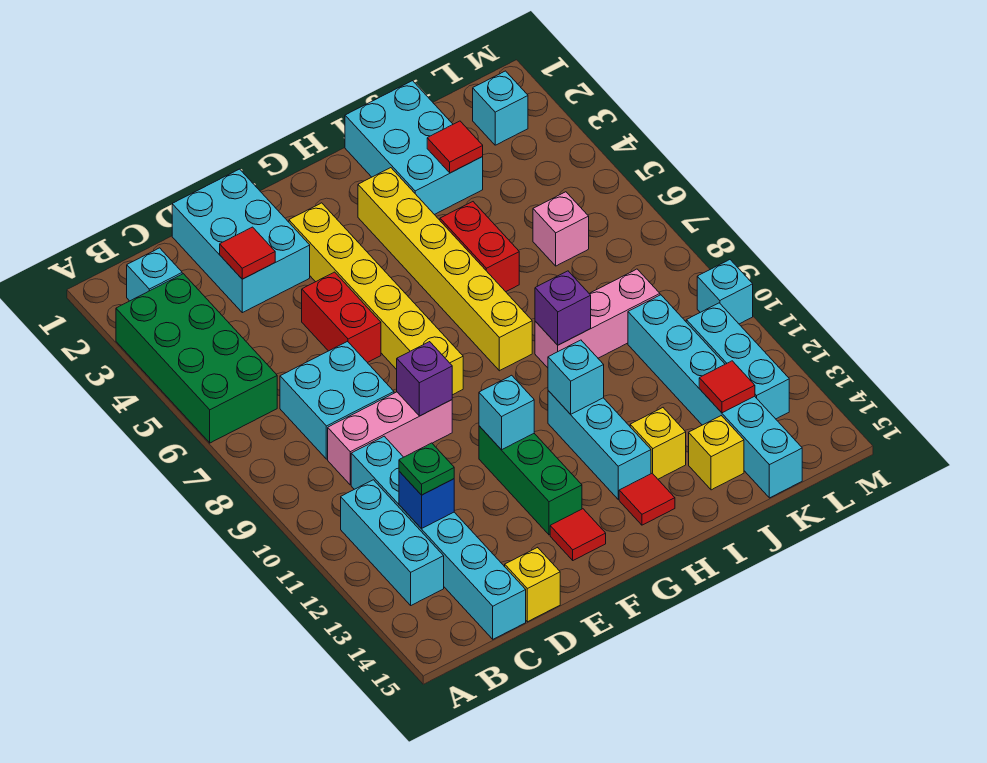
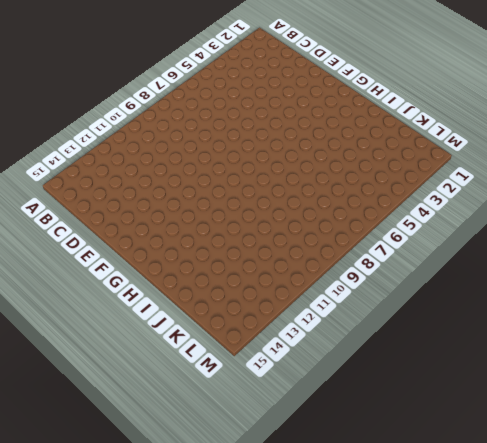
none -> green 2x4 brick [116,274,277,443]
none -> cyan 1x1 brick [127,248,182,301]
none -> cyan 1x3 brick [341,480,444,605]
none -> cyan 2x2 brick [280,341,394,459]

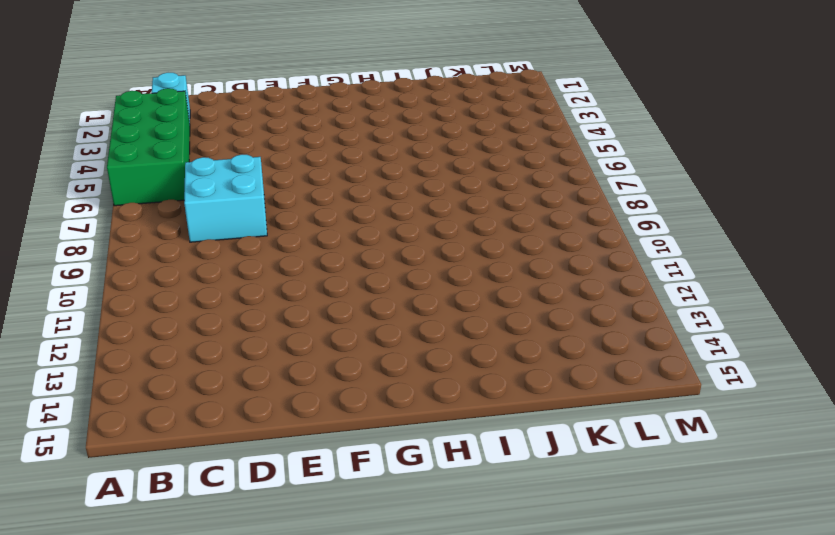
none -> cyan 1x3 brick [341,480,444,605]
none -> pink 1x3 brick [328,392,452,485]
none -> cyan 1x6 brick [351,436,526,639]
none -> cyan 2x3 brick [172,169,310,313]

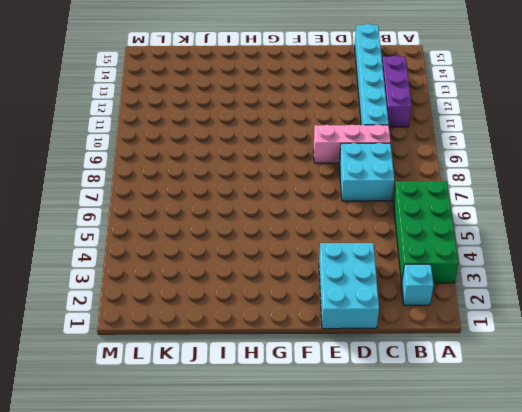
purple 1x3 brick [382,56,411,127] -> cyan 1x3 brick [341,480,444,605]
none -> yellow 1x1 brick [505,547,560,622]
none -> red 1x2 brick [302,272,381,363]
none -> yellow 1x6 brick [289,203,463,395]
none -> green 1x3 brick [479,426,582,535]

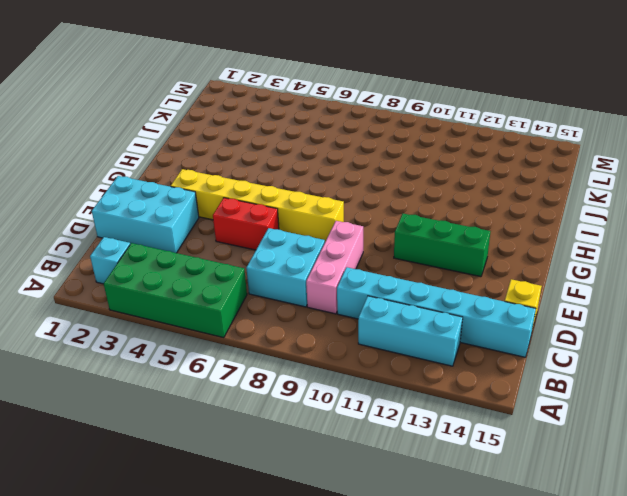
none -> red 1x1 tile [550,509,606,560]
none -> yellow 1x6 brick [358,168,532,371]
none -> cyan 1x3 brick [548,391,651,499]
none -> red 1x1 tile [619,473,675,525]

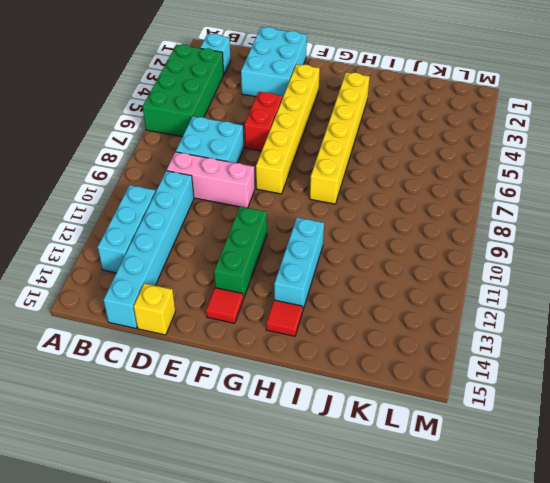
none -> cyan 2x3 brick [345,81,483,215]
none -> red 1x2 brick [440,202,519,292]
none -> pink 1x3 brick [535,269,660,368]
none -> yellow 1x1 brick [630,408,686,479]

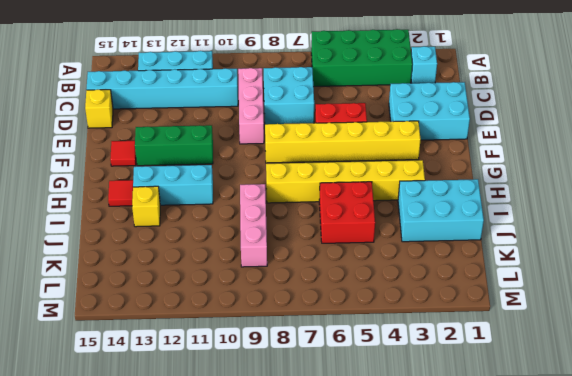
red 2x2 brick [319,182,375,243] -> red 1x2 brick [440,202,519,292]
none -> yellow 1x1 brick [689,416,744,490]
none -> pink 1x1 brick [533,192,589,266]
none -> cyan 1x6 brick [628,295,802,498]
none -> cyan 1x1 brick [473,71,528,145]

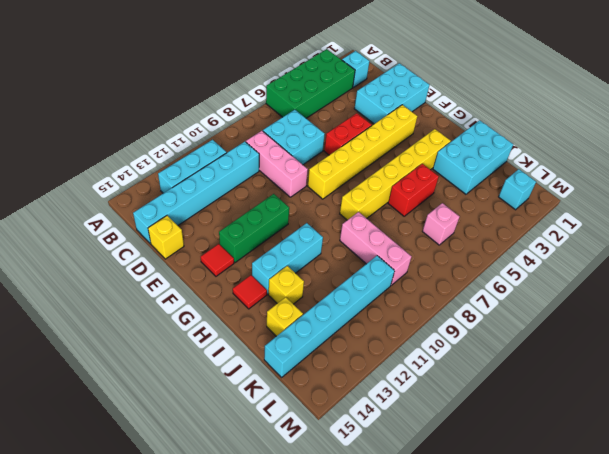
none -> cyan 1x3 brick [686,303,789,419]
none -> cyan 1x1 brick [697,260,753,324]
none -> blue 1x1 brick [399,471,454,529]
none -> red 1x1 tile [220,227,275,279]

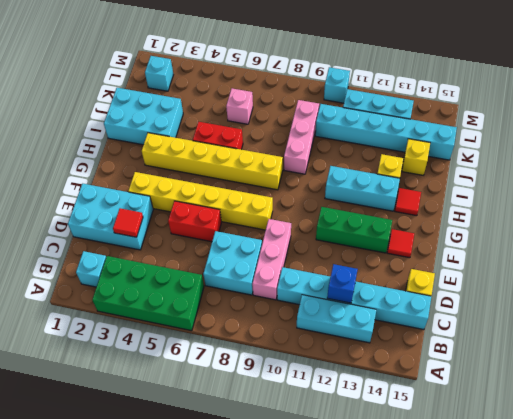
none -> purple 1x1 brick [397,342,452,416]
none -> cyan 1x1 brick [479,375,534,450]
none -> cyan 1x1 brick [548,340,604,414]
none -> purple 1x1 brick [535,271,591,345]

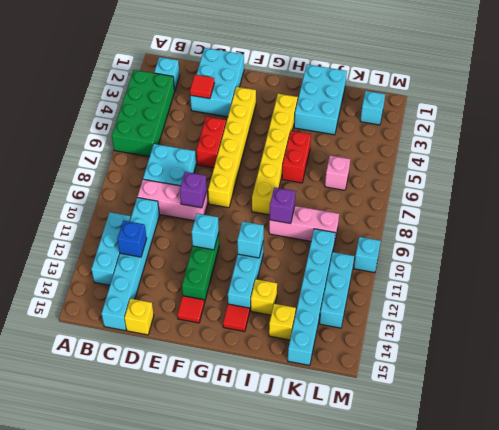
none -> red 1x1 tile [427,121,483,173]
none -> red 1x1 tile [699,361,755,413]
none -> green 1x1 plate [399,443,454,495]

